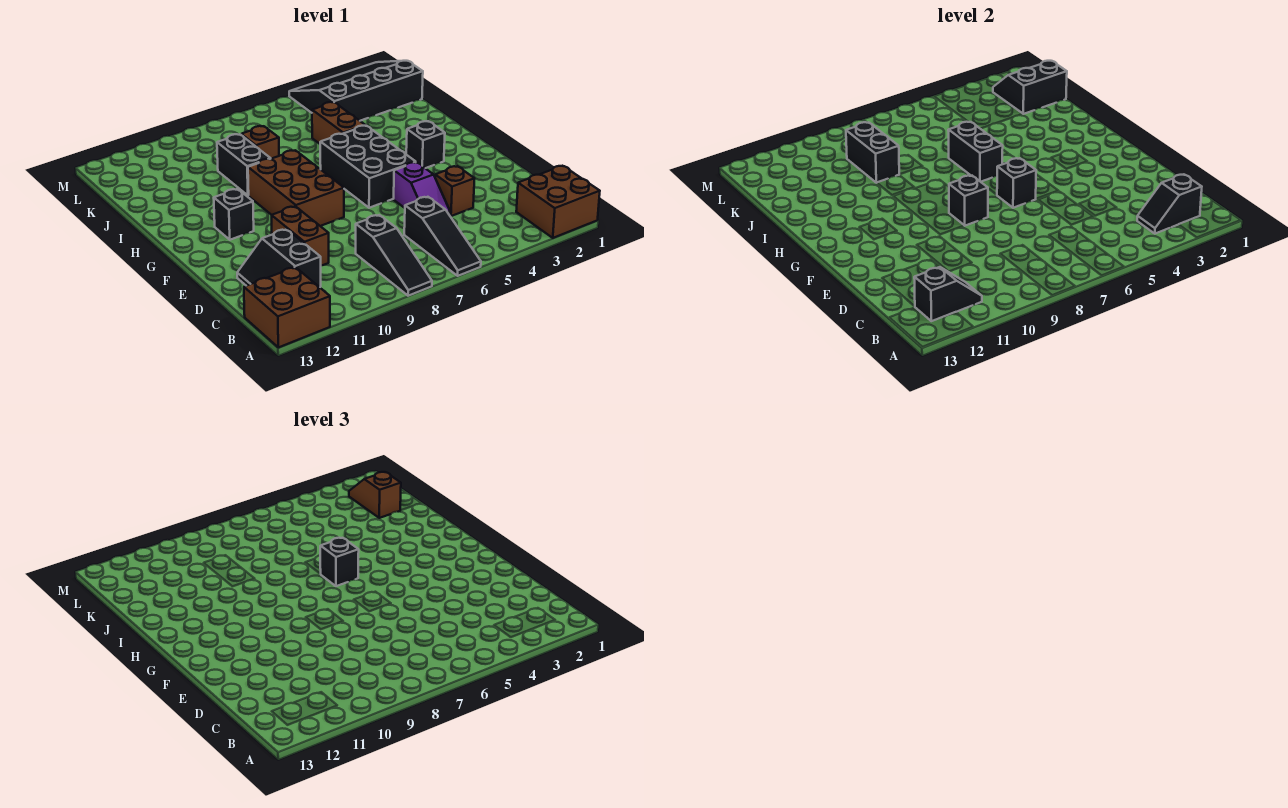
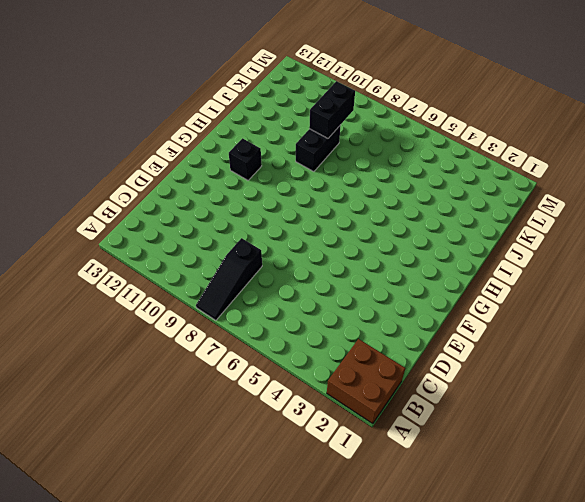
none -> black 1x3 slope [404,197,481,276]
none -> brown 2x2 brick [244,267,330,347]
none -> black 2x2 slope [237,229,321,287]

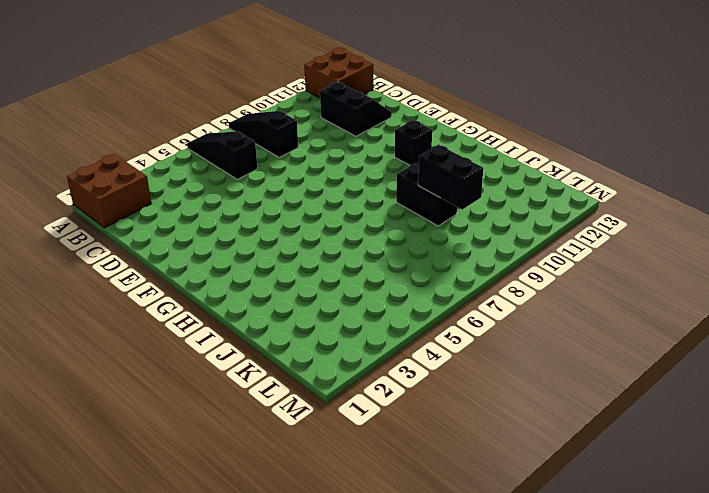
none -> brown 1x1 brick [435,166,475,216]
none -> purple 1x2 slope [394,162,450,215]
none -> brown 1x2 brick [272,206,329,266]

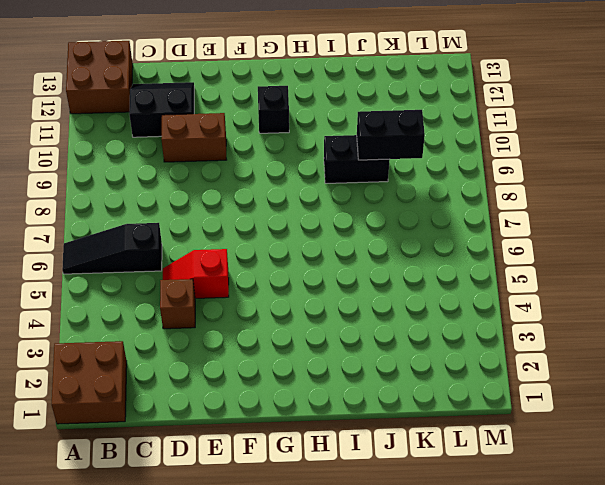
red 1x2 slope [163,249,229,298] -> purple 1x2 slope [394,162,450,215]
none -> black 1x3 slope [356,215,432,296]
none -> black 2x3 brick [320,126,416,208]
none -> brown 2x3 brick [248,150,344,226]

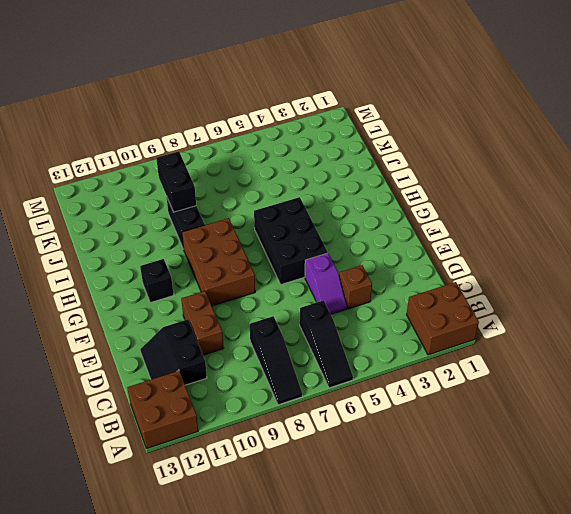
none -> black 1x1 brick [406,121,445,168]
none -> brown 1x2 brick [312,102,365,144]
none -> brown 1x1 brick [241,126,279,159]

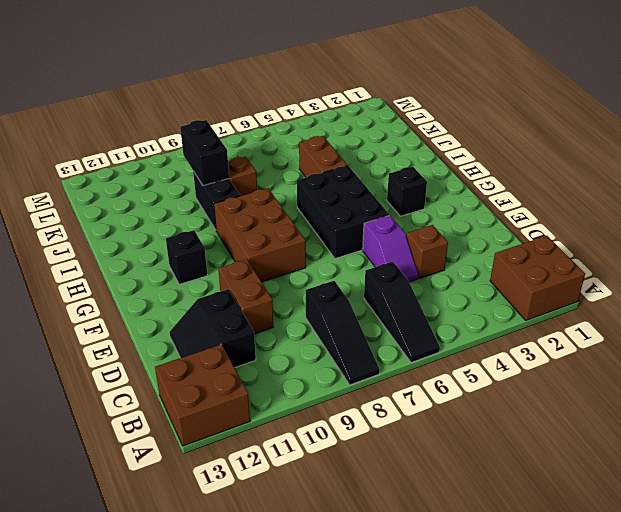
none -> black 3x4 slope [289,61,423,121]
none -> black 1x2 slope [1137,175,1202,234]
none -> black 1x2 slope [914,267,982,321]

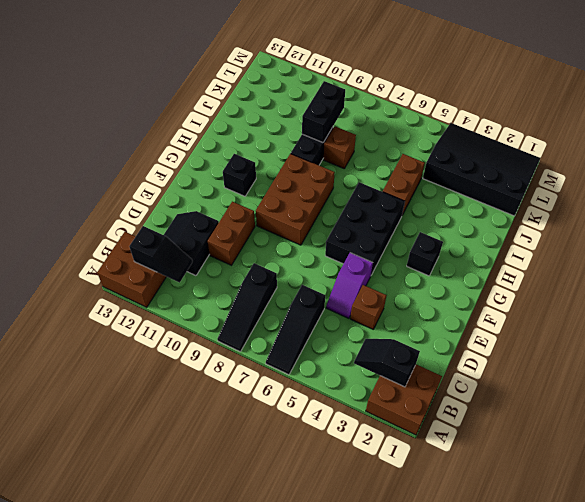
none -> black 1x1 brick [997,158,1036,208]
none -> black 1x1 brick [949,176,988,226]
none -> black 1x2 brick [948,122,1003,182]

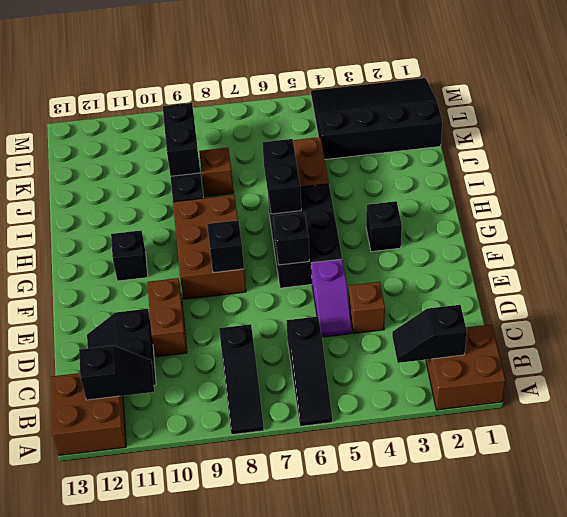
none -> black 2x2 slope [993,61,1067,114]
none -> black 1x1 brick [320,538,359,586]
none -> brown 1x2 slope [349,472,401,518]

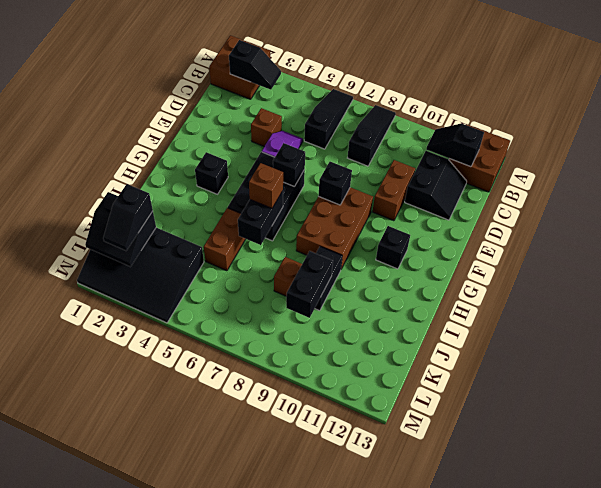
brown 1x1 brick [249,163,283,208] -> black 1x1 brick [320,538,359,586]
black 1x2 slope [103,184,153,251] -> brown 1x2 slope [349,472,401,518]

